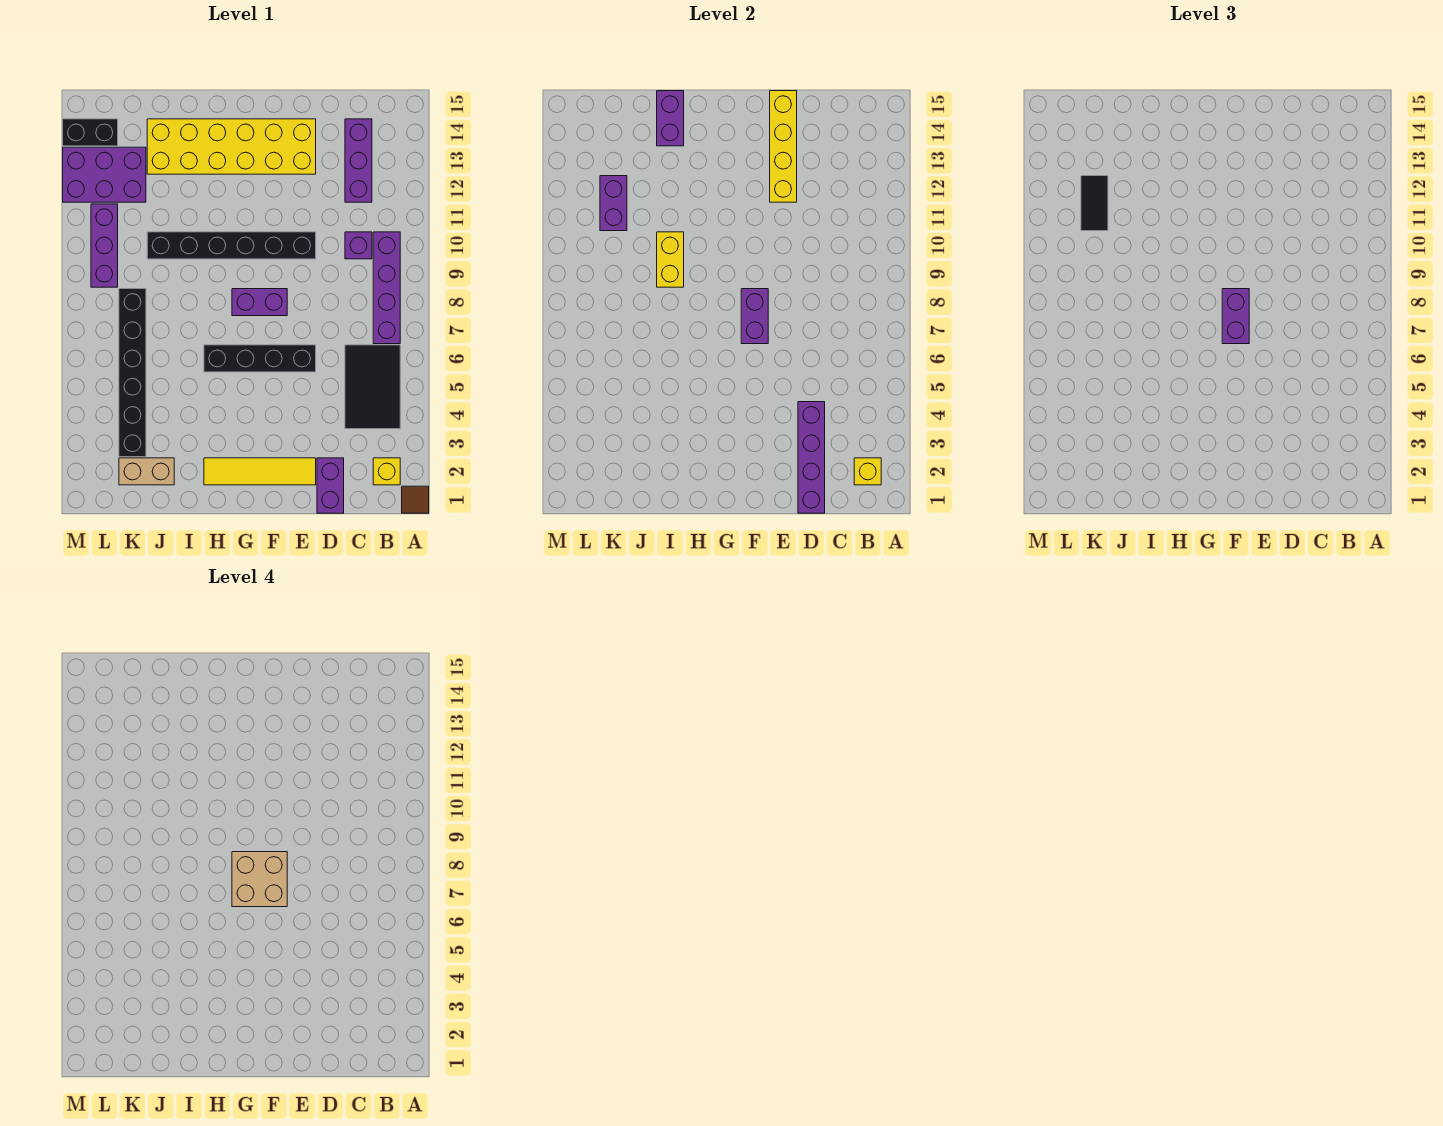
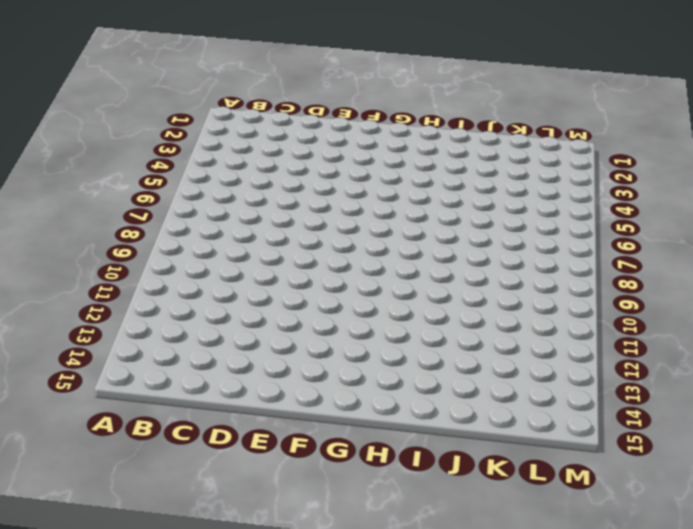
none -> brown 1x1 tile [402,486,429,513]
none -> yellow 1x1 brick [373,458,400,485]
none -> black 2x3 tile [345,345,400,429]

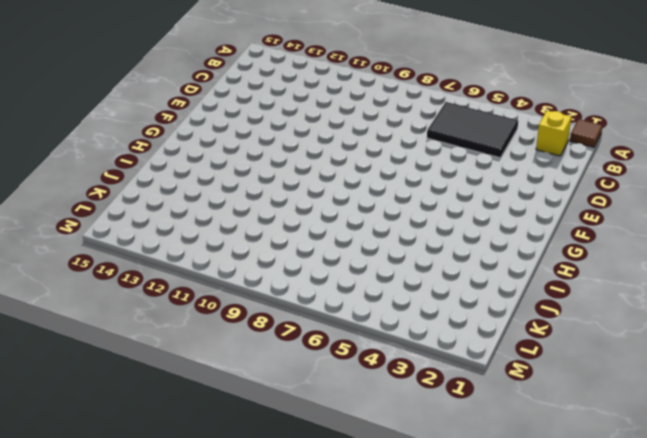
none -> purple 1x4 brick [373,232,400,344]
none -> purple 1x1 brick [345,232,372,259]
none -> purple 1x3 brick [345,119,372,202]

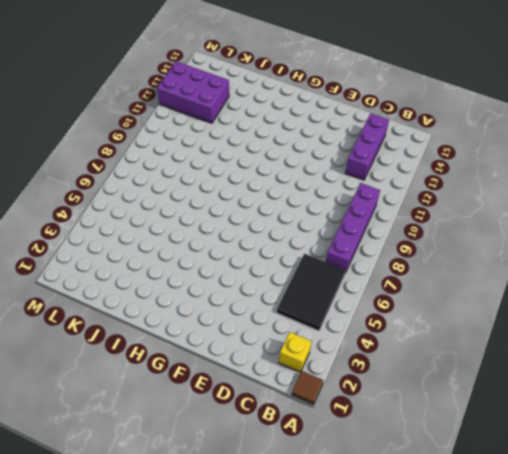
none -> purple 1x1 brick [345,232,372,259]
none -> purple 1x2 brick [317,458,344,513]
none -> yellow 1x4 tile [204,458,316,485]

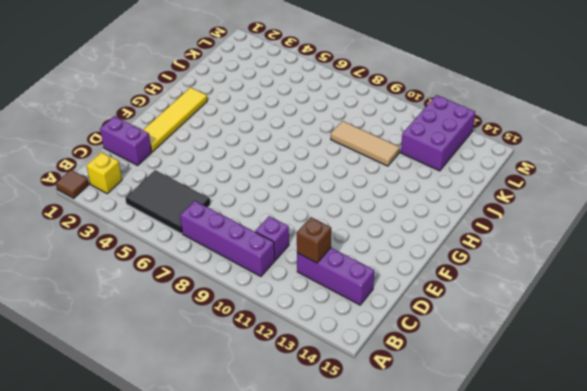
brown 1x1 brick [297,217,331,263] -> none
tan 1x3 tile [331,121,400,166] -> black 1x6 brick [147,232,316,259]
none -> black 1x4 brick [204,345,316,372]
none -> yellow 2x6 brick [147,119,316,174]
none -> purple 1x2 brick [232,289,287,316]

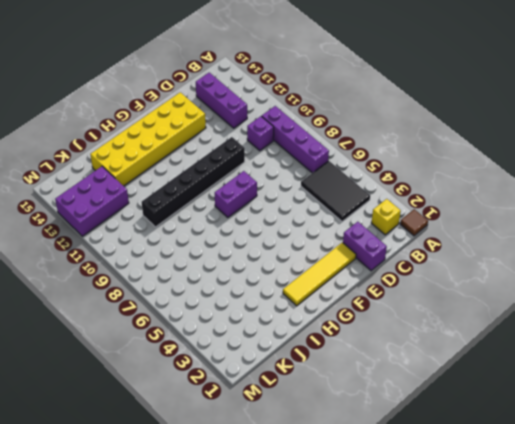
none -> black 1x4 brick [204,345,316,372]
none -> tan 1x2 brick [119,458,174,485]
none -> black 1x6 brick [119,289,146,457]

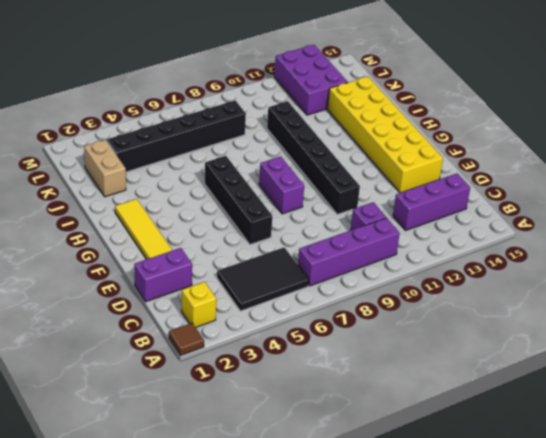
none -> purple 1x3 brick [91,204,118,287]
none -> black 1x2 brick [63,119,118,146]
none -> yellow 1x1 brick [854,458,881,485]

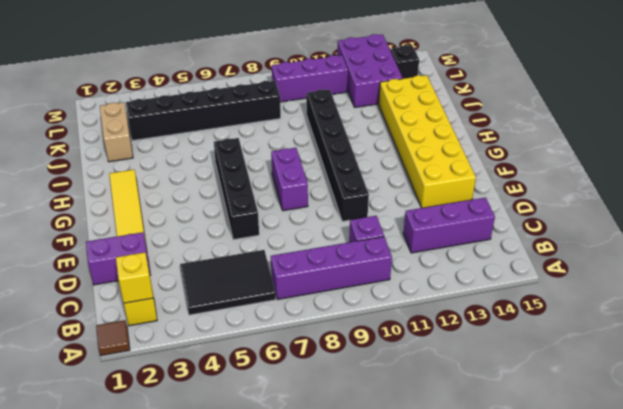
black 1x1 brick [390,45,419,79] -> black 1x2 brick [63,119,118,146]
none -> purple 1x4 brick [798,402,825,513]
none -> yellow 1x4 brick [770,91,797,202]
none -> purple 1x2 brick [741,289,768,344]

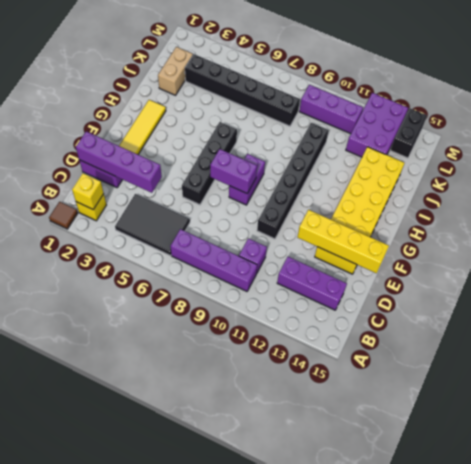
none -> yellow 1x2 brick [657,232,684,287]
none -> purple 1x2 brick [657,91,684,146]
none -> purple 1x2 brick [600,176,627,231]

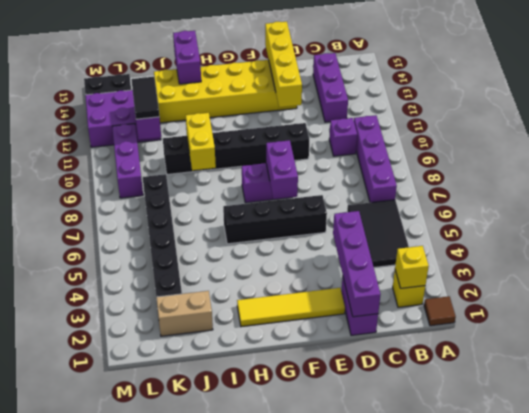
none -> purple 1x2 brick [1222,289,1249,344]
none -> tan 2x2 brick [232,852,287,907]

